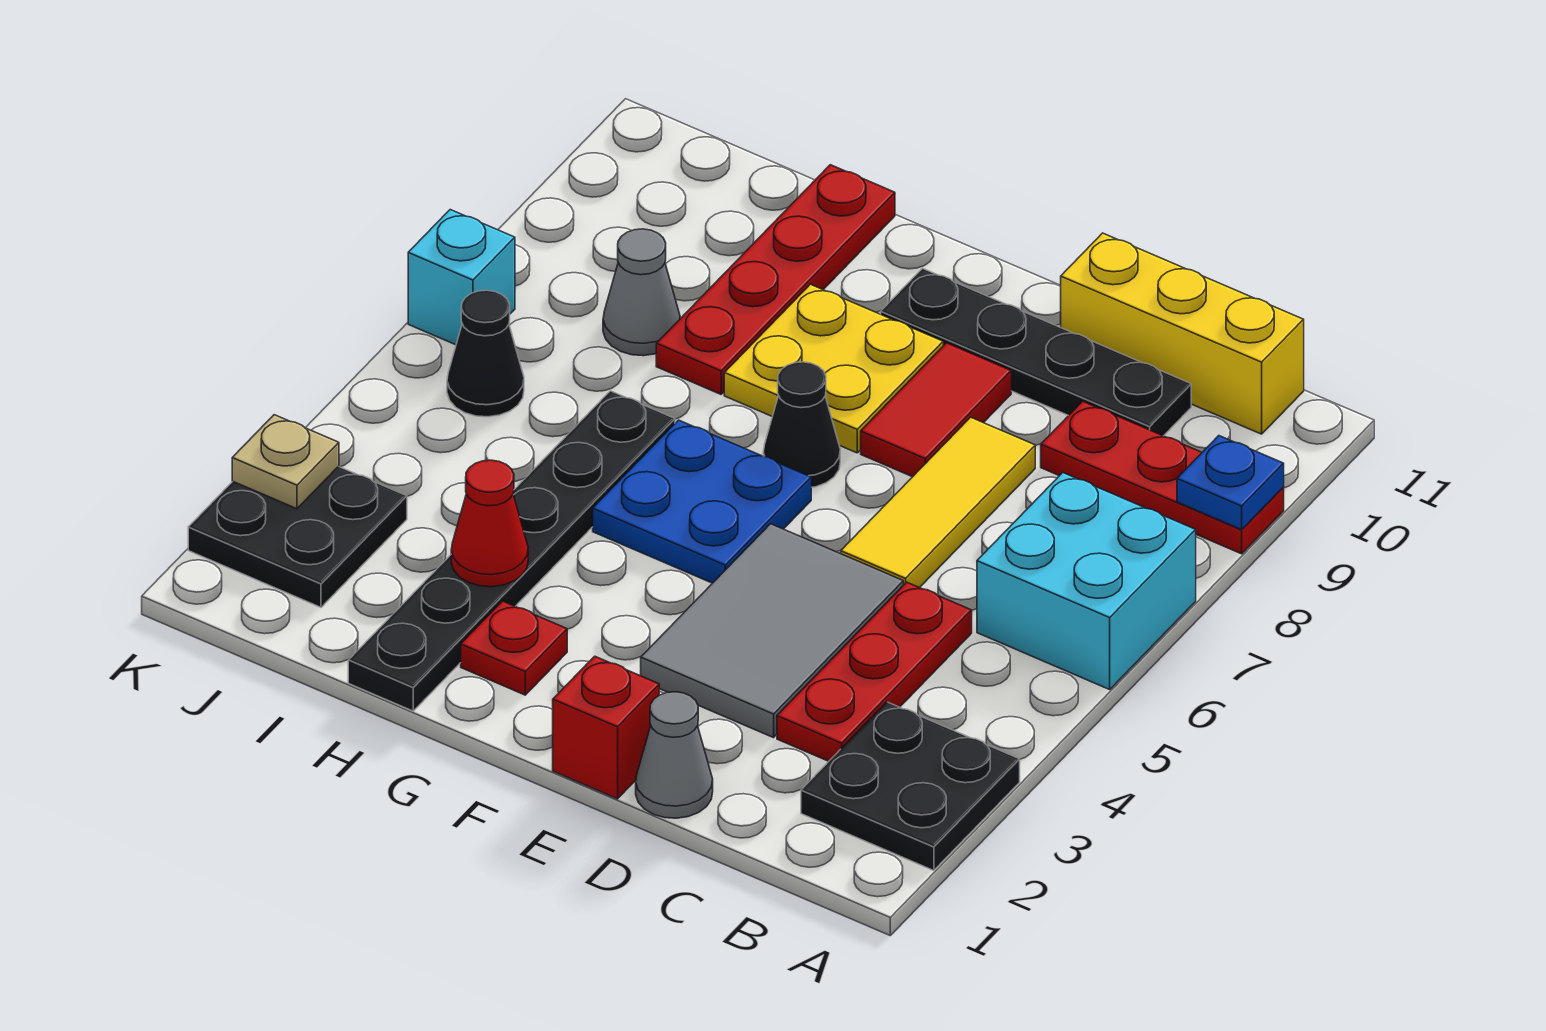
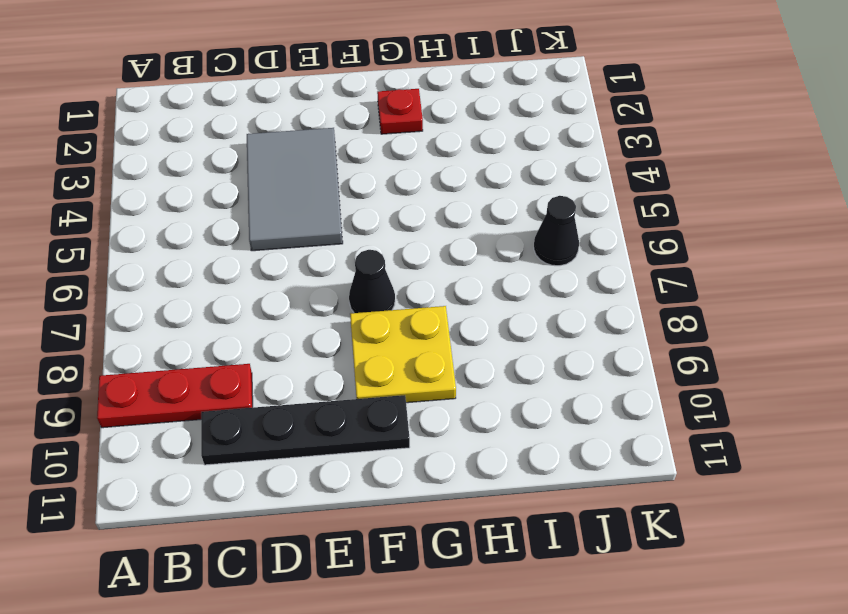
none -> black 2x2 plate [801,702,1020,871]
none -> cyan 2x2 brick [977,473,1196,689]
none -> yellow 1x3 brick [1061,233,1304,434]

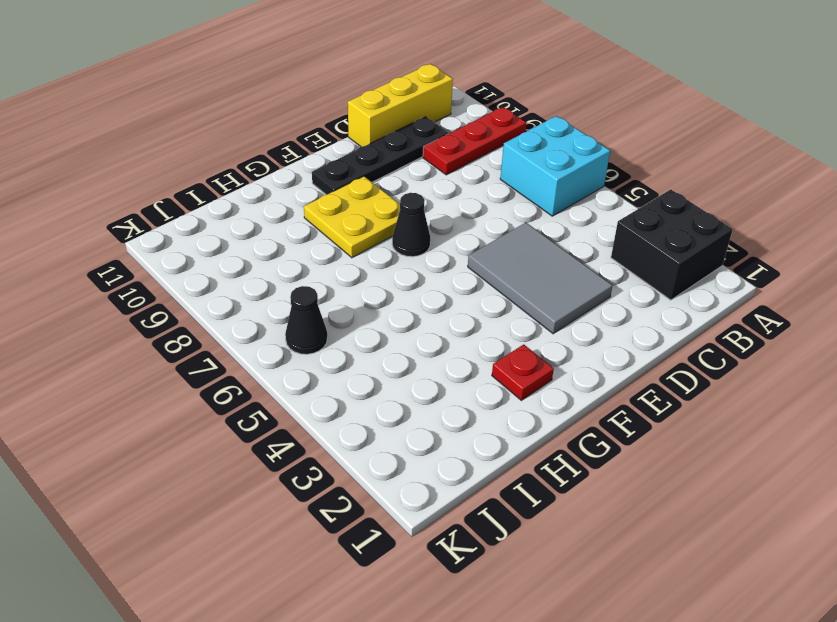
black 2x2 brick [611,190,733,300] -> black 2x2 plate [801,702,1020,871]
none -> red 1x3 plate [777,582,972,761]
none -> grey 1x1 cone [636,692,713,818]
none -> yellow 1x3 tile [841,417,1035,588]

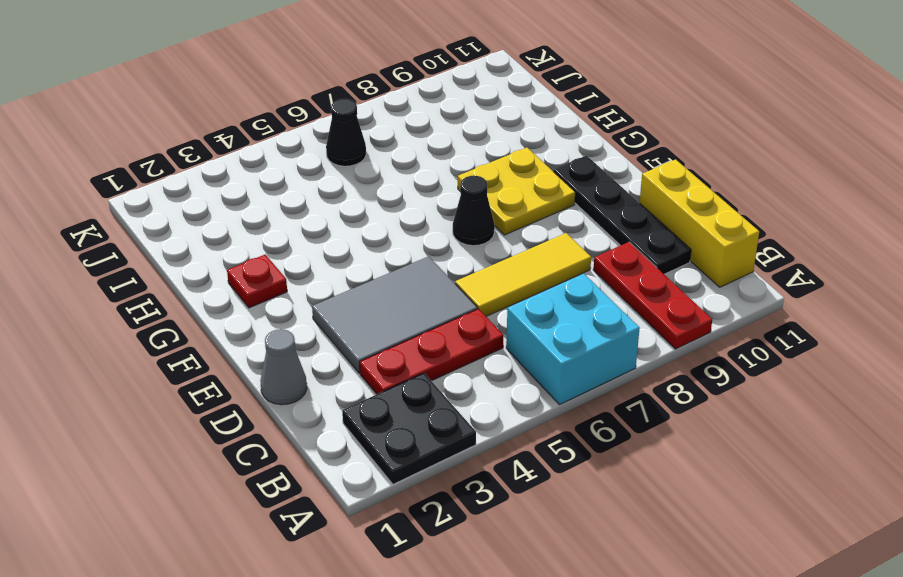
none -> red 1x1 brick [553,656,659,799]
none -> red 1x2 tile [861,343,1011,477]
none -> blue 2x2 plate [593,420,811,583]

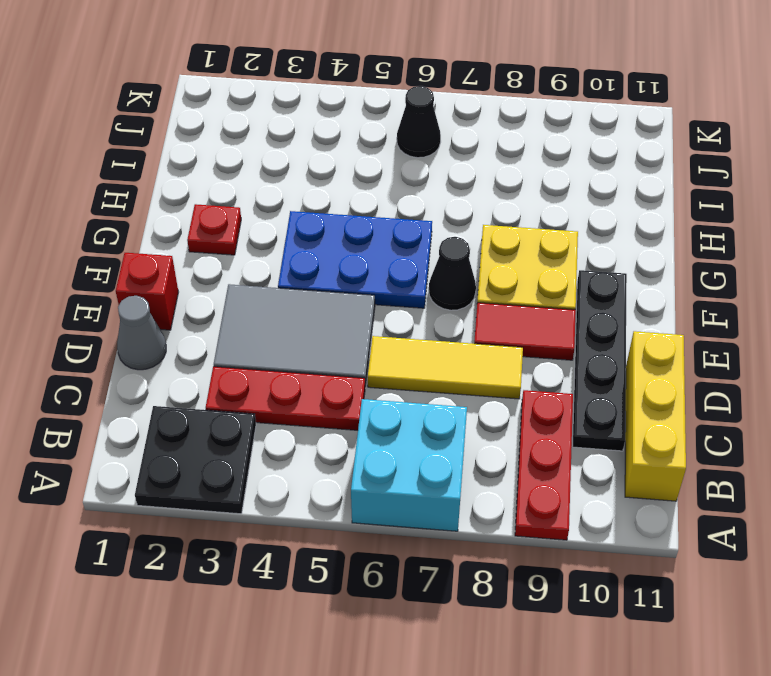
blue 2x3 plate [278,211,432,308] -> blue 2x2 plate [593,420,811,583]
none -> black 1x6 plate [348,391,675,711]
none -> red 1x4 plate [656,165,895,394]
none -> grey 1x1 cone [603,229,680,356]

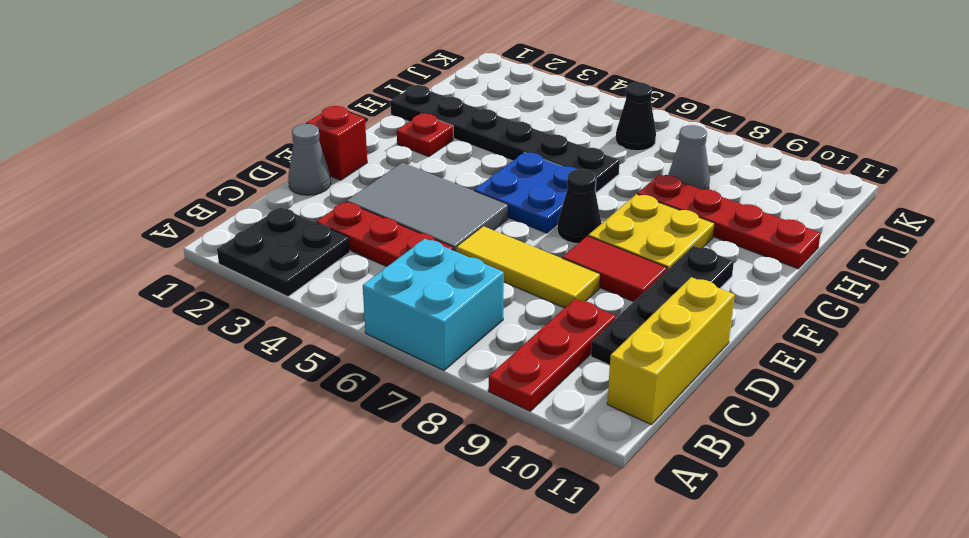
none -> black 2x2 plate [188,466,407,607]
none -> cyan 1x1 brick [408,210,515,345]
none -> blue 1x1 plate [1177,436,1284,530]

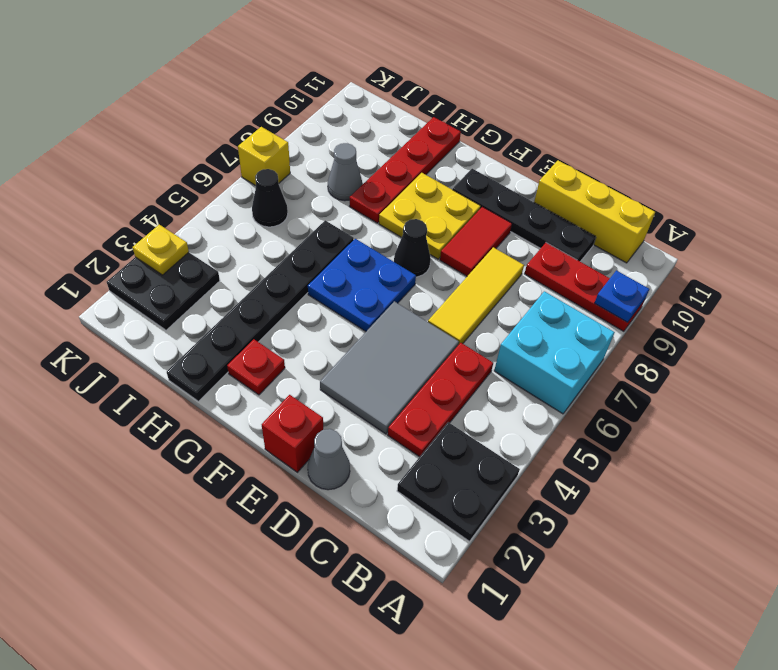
yellow 1x1 plate [133,225,189,275] -> tan 1x1 plate [232,415,339,509]
yellow 1x1 brick [238,127,290,186] -> cyan 1x1 brick [408,210,515,345]
none -> red 1x1 cone [451,460,528,587]

